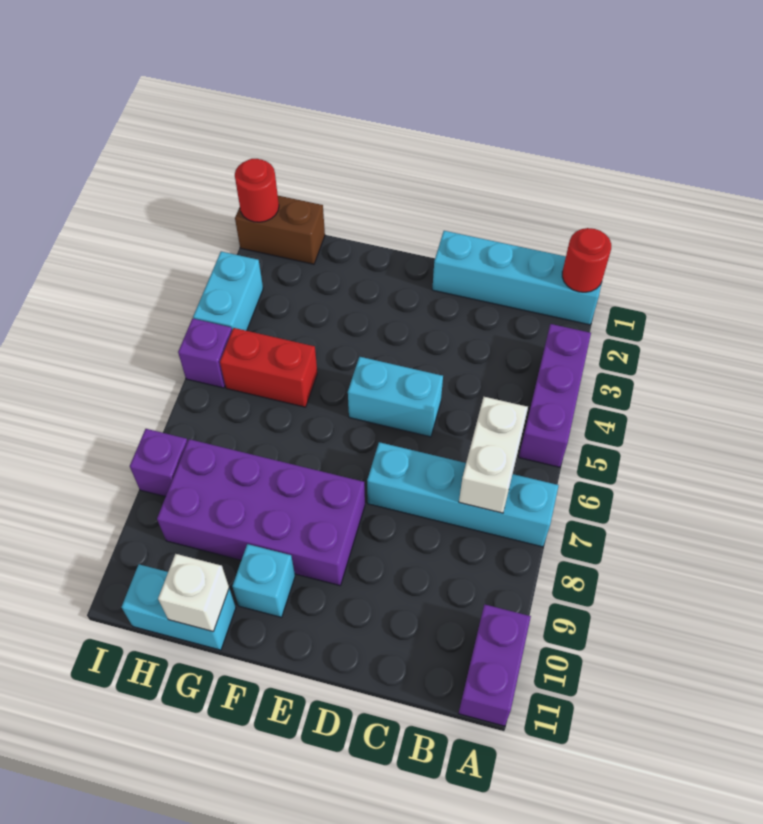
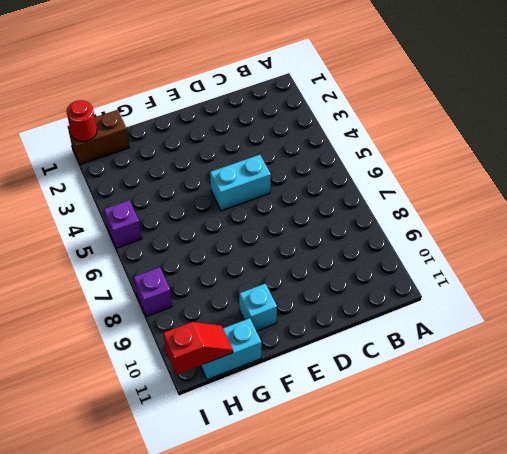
red 1x2 slope [163,322,233,375] -> none
none -> cyan 1x4 brick [432,231,602,325]
none -> purple 1x3 brick [519,324,591,467]
none -> cyan 1x4 brick [367,442,559,547]

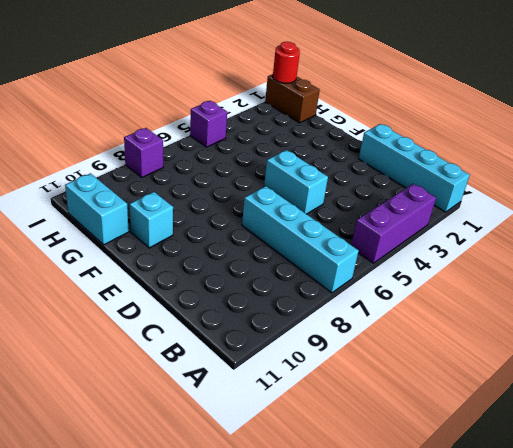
none -> purple 1x2 brick [459,604,531,726]
none -> purple 2x4 brick [157,439,365,586]
none -> red 1x2 brick [220,328,317,407]

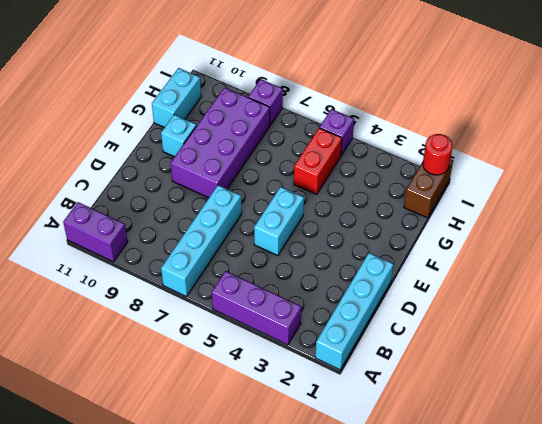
none -> cyan 1x2 brick [193,252,263,331]
none -> red 1x1 round brick [562,228,611,292]
none -> white 1x2 brick [459,397,528,513]

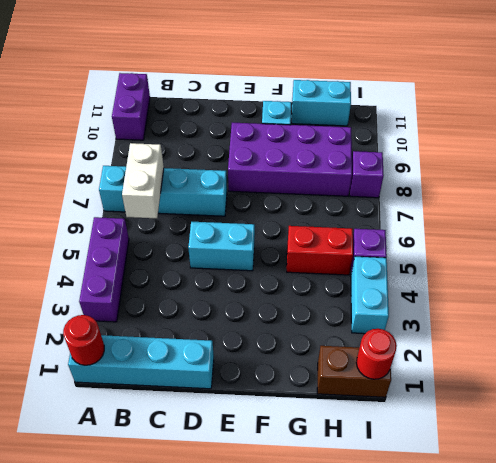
none -> white 1x1 brick [158,554,229,632]

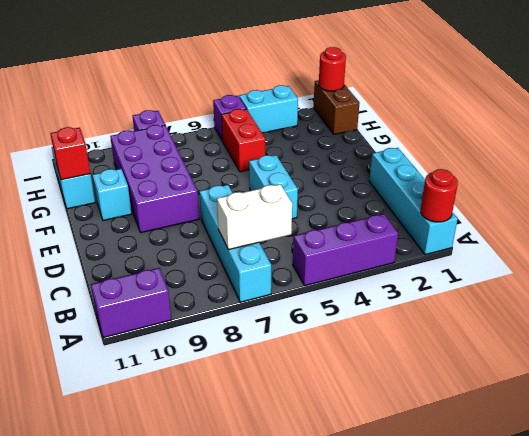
red 1x1 brick [50,127,90,180] -> white 1x1 brick [158,554,229,632]

